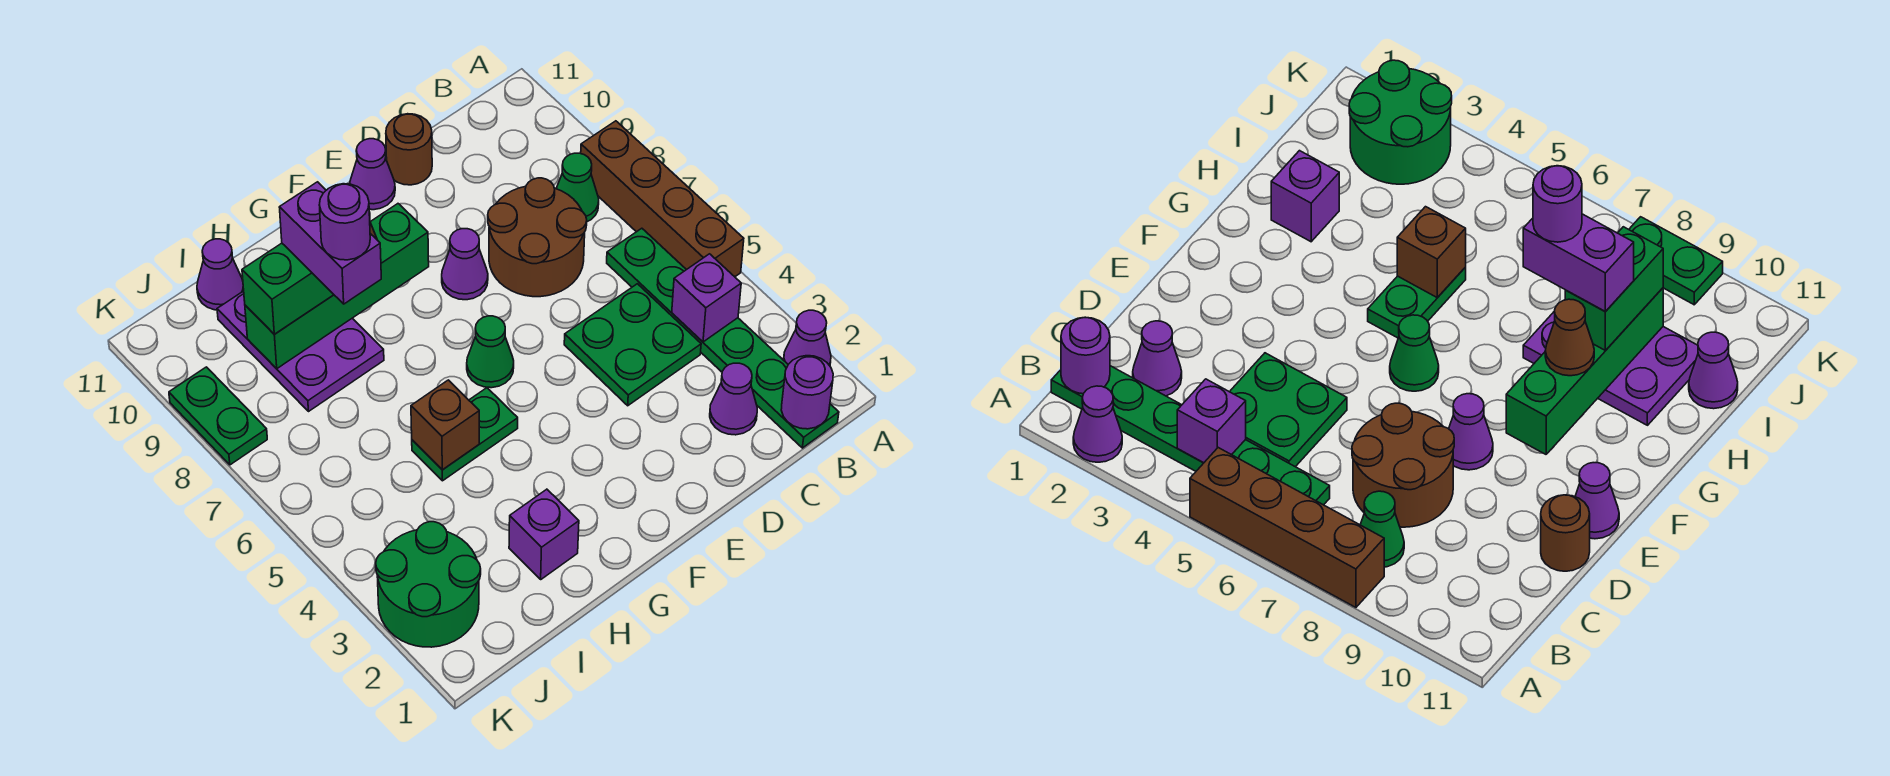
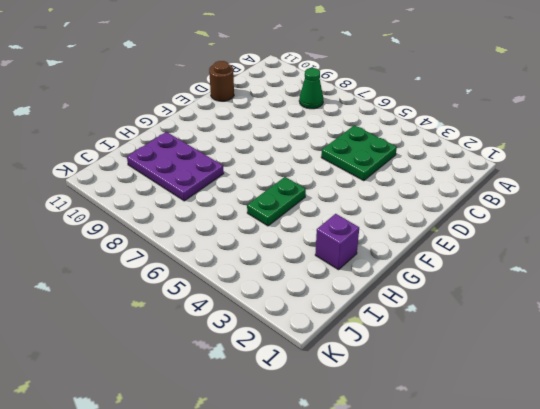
none -> purple 1x1 cone [784,310,831,366]
none -> brown 1x4 brick [581,121,744,277]
none -> green 1x6 plate [607,228,839,448]

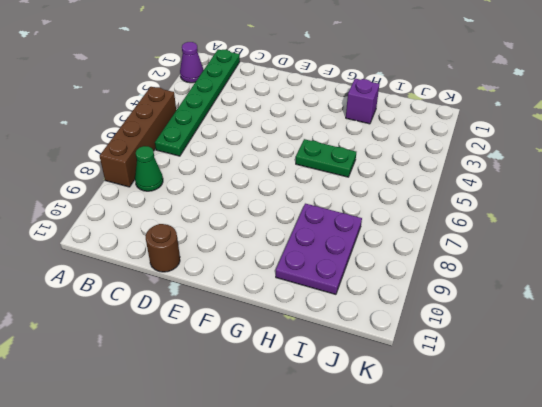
none -> purple 1x1 cone [710,363,757,435]
none -> green 2x2 plate [564,284,701,406]
none -> brown 2x2 round brick [488,178,587,297]

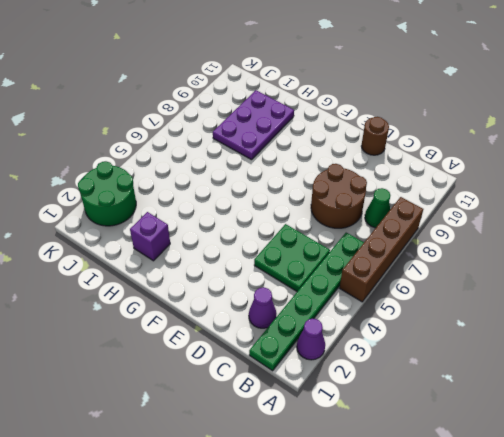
none -> purple 1x1 cone [442,229,488,300]
none -> purple 1x1 cone [350,139,395,210]
none -> green 1x1 cone [467,316,514,388]

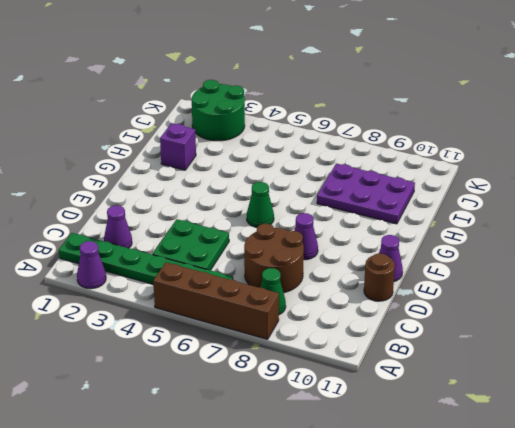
none -> green 1x2 plate [412,388,518,481]
none -> purple 1x1 cone [197,239,244,310]
none -> green 1x2 plate [169,367,267,465]

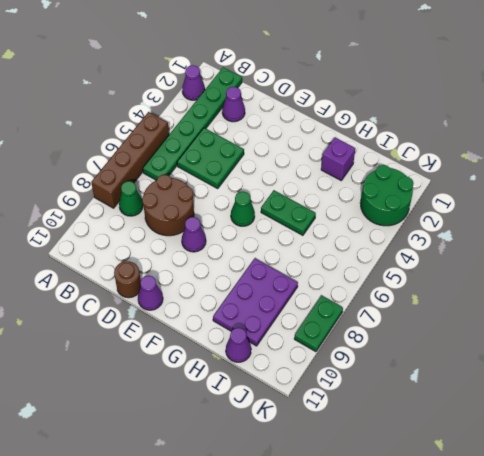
none -> purple 1x1 round brick [781,356,833,429]
none -> purple 1x1 brick [672,254,741,342]
none -> green 1x4 brick [245,204,429,369]

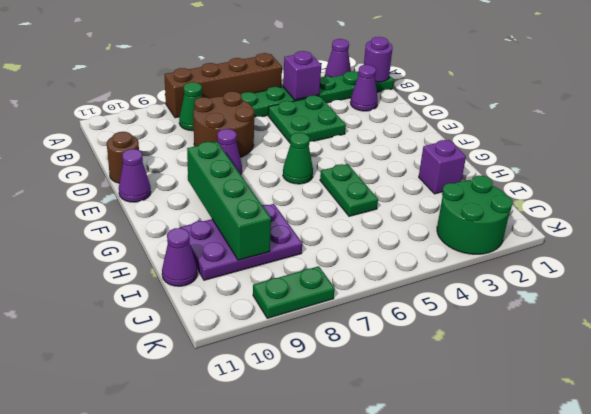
none -> brown 1x1 brick [411,380,479,470]
none -> brown 1x1 cone [1545,299,1594,376]
none -> green 1x2 brick [242,243,334,334]

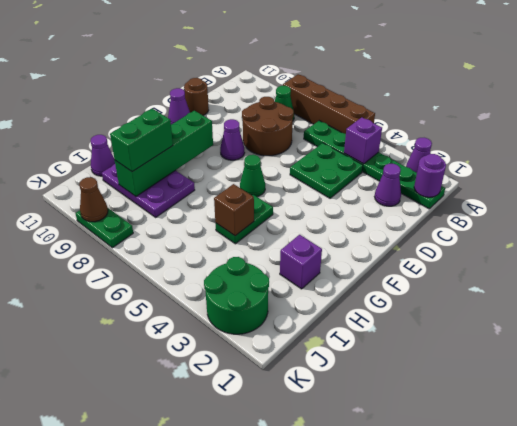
brown 1x1 cone [79,177,108,222] -> brown 1x1 cone moved to [1545,299,1594,376]
none -> purple 1x2 brick [279,182,381,304]
none -> purple 1x1 round brick [319,184,370,260]

